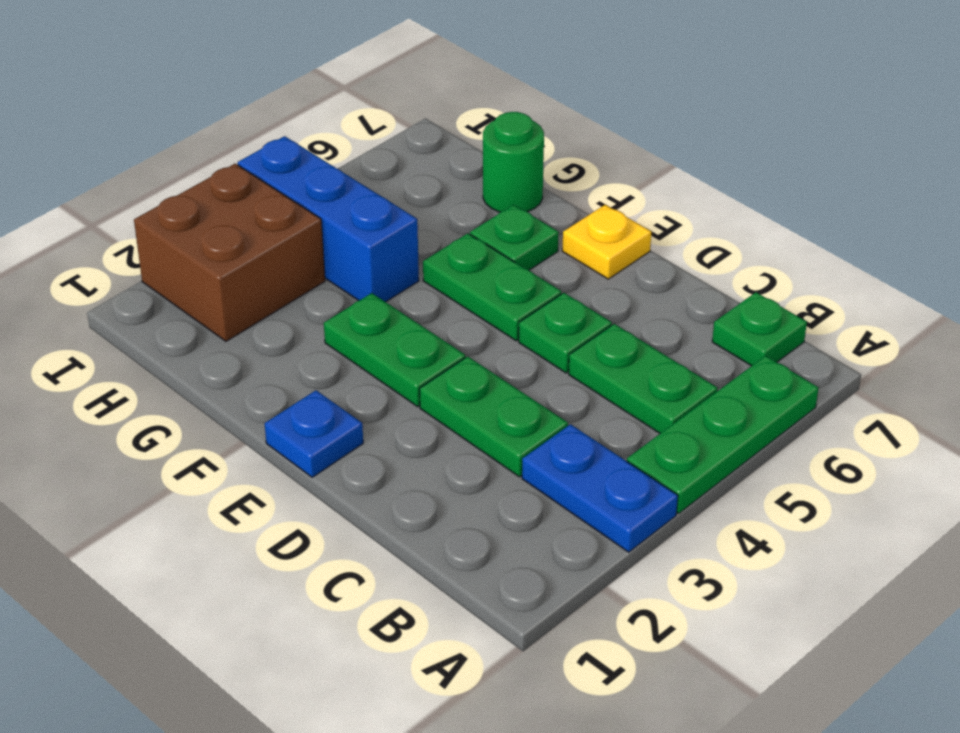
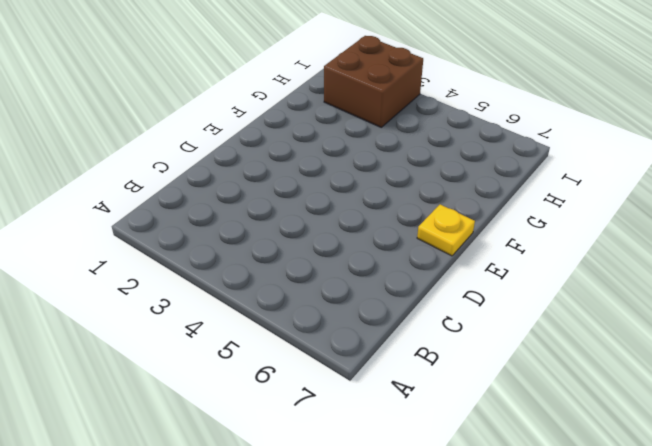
none -> blue 1x2 plate [522,424,678,552]
none -> green 1x3 plate [627,356,819,514]
none -> green 1x2 plate [569,324,718,433]

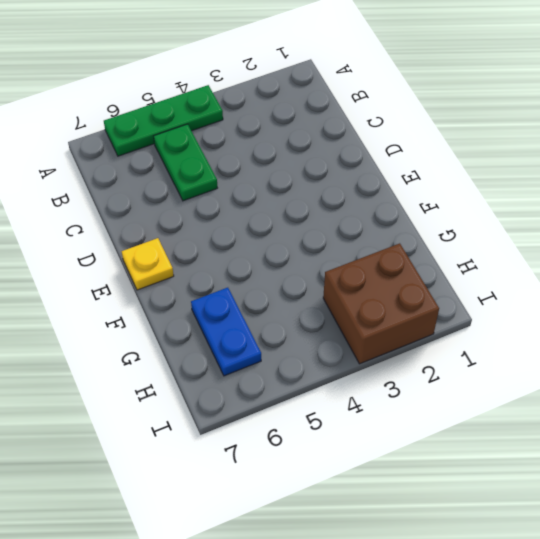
blue 1x2 plate [191,288,261,376] -> blue 1x2 plate moved to [522,424,678,552]
none -> green 1x1 plate [712,292,807,366]
none -> green 1x2 plate [420,356,568,477]
none -> green 1x1 plate [519,293,612,373]

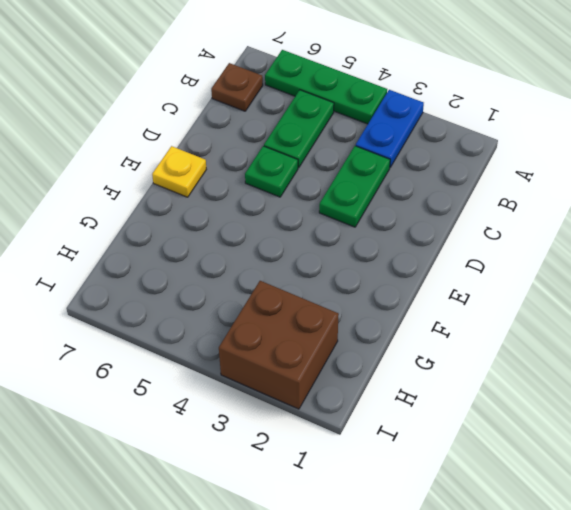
brown 1x1 plate [211,63,263,111] -> green 1x1 plate [712,292,807,366]
none -> blue 1x1 plate [265,390,363,477]
none -> green 1x2 plate [324,293,465,407]
none -> green 1x2 plate [423,233,561,341]

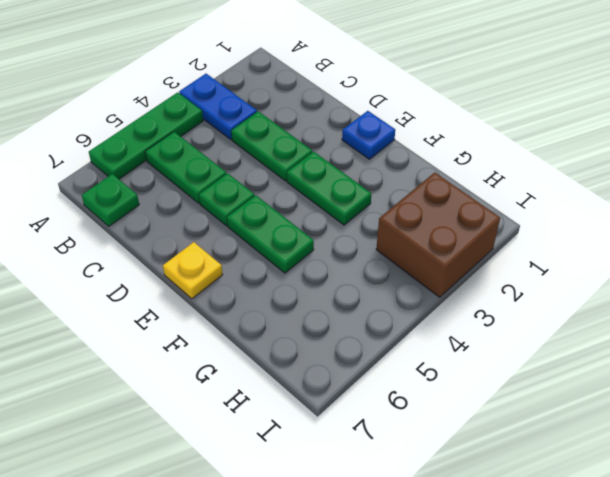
none -> green 1x1 plate [470,205,559,270]
none -> blue 1x3 brick [238,136,419,302]
none -> green 1x1 round brick [483,112,544,212]

